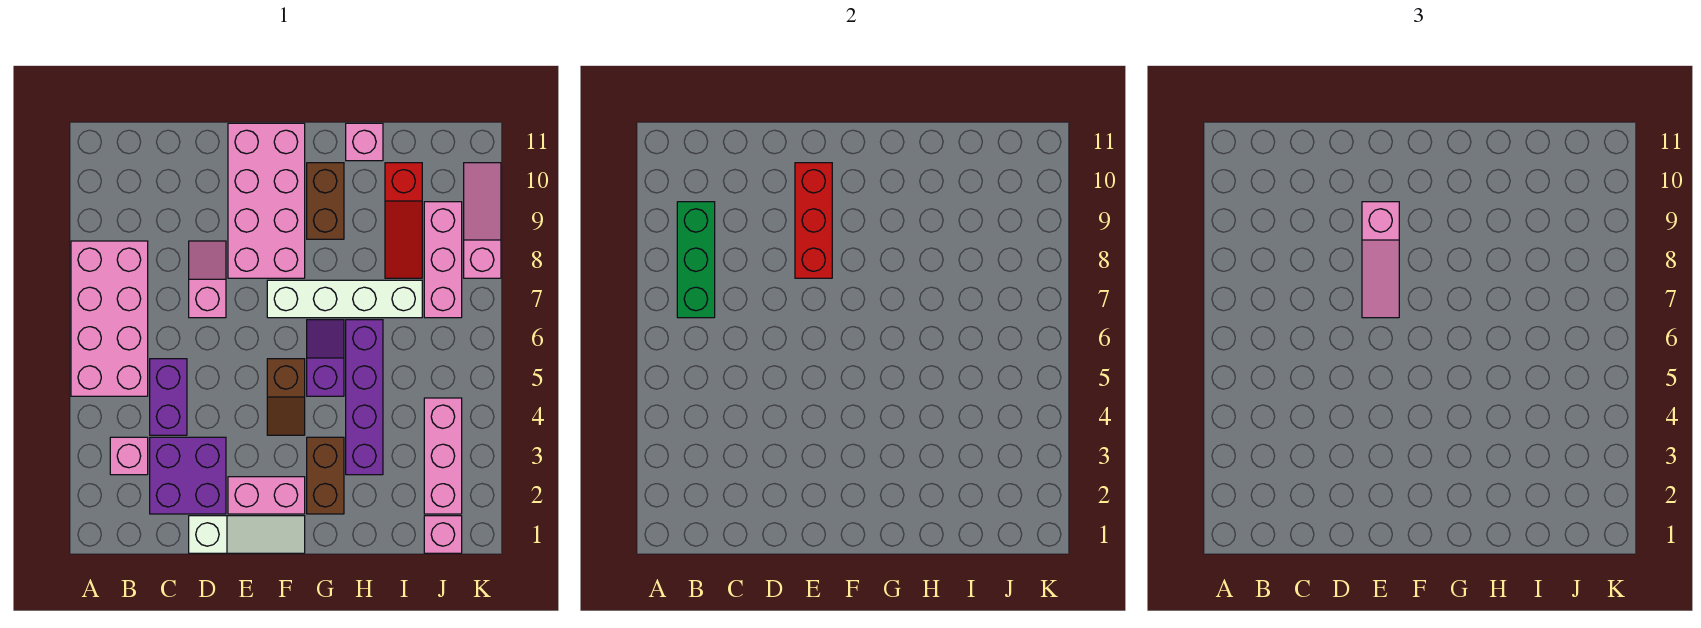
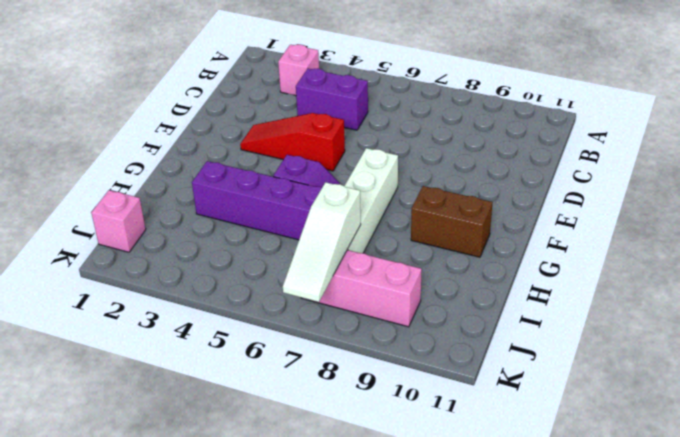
red 1x3 slope [240,113,345,171] -> red 1x3 slope moved to [385,163,422,278]
white 1x3 slope [283,182,361,302] -> white 1x3 slope moved to [189,516,305,553]
none -> pink 2x4 brick [71,241,148,396]
none -> purple 2x2 brick [150,437,226,514]
none -> pink 1x2 slope [189,241,226,318]

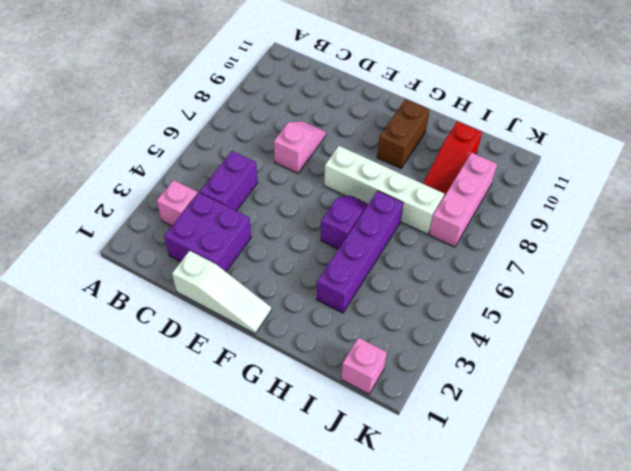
none -> pink 2x4 brick [71,241,148,396]
none -> pink 1x2 brick [228,477,305,514]
none -> pink 2x4 brick [228,123,305,278]

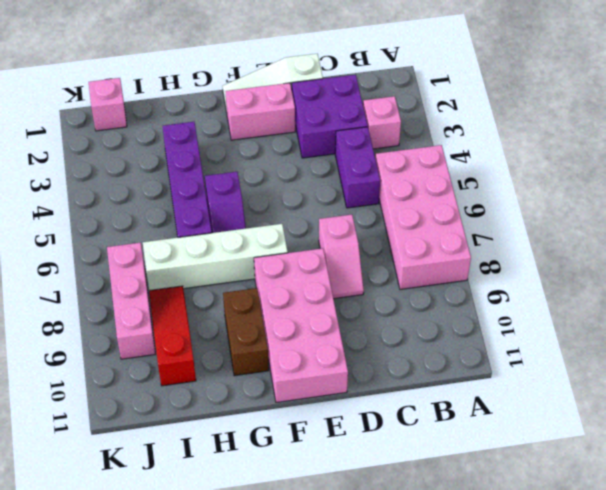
none -> brown 1x2 slope [267,359,305,435]
none -> brown 1x2 brick [307,437,344,514]
none -> pink 1x1 brick [346,123,383,161]

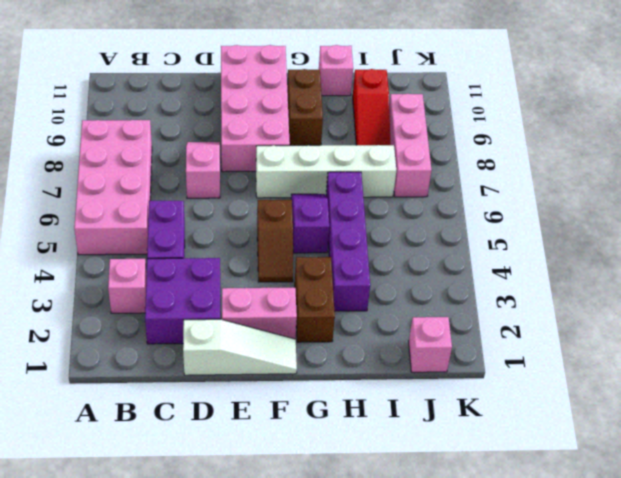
none -> pink 1x3 brick [424,398,462,514]
none -> pink 1x3 slope [464,163,501,278]
none -> green 1x3 brick [677,202,715,318]

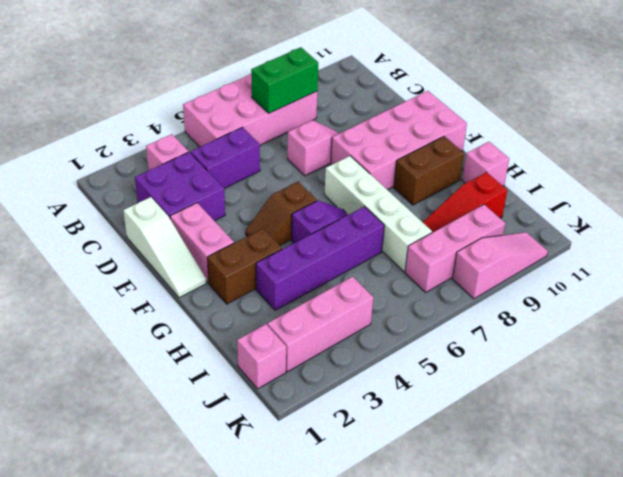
green 1x2 brick [251,47,318,113] -> green 1x3 brick [677,202,715,318]
none -> red 1x3 brick [795,163,832,278]
none -> pink 1x3 slope [1362,202,1399,318]

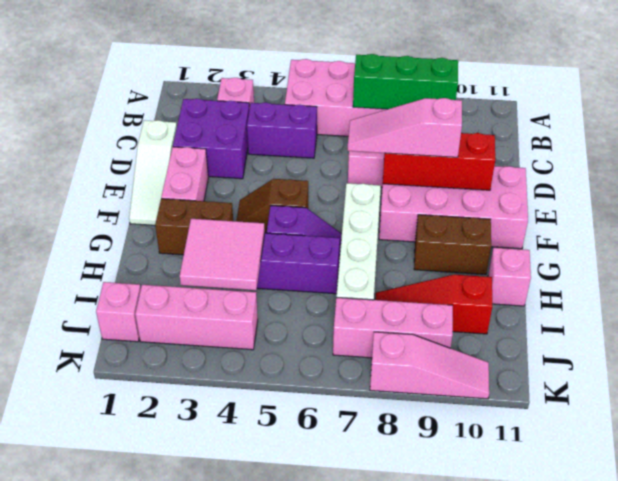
pink 2x2 tile [180,219,265,290] -> none

